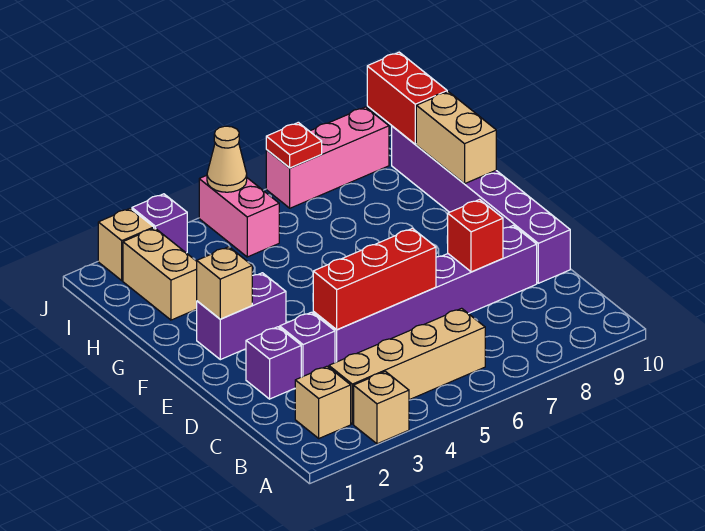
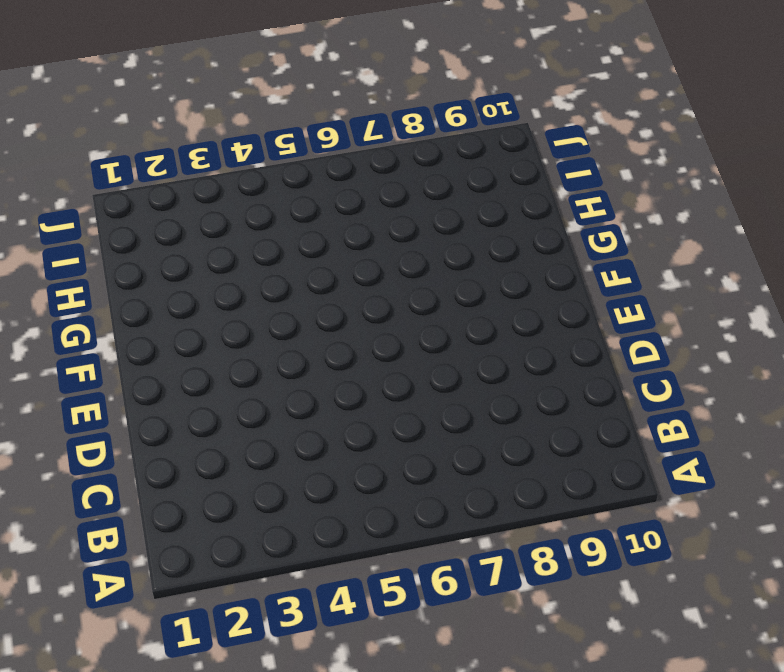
none -> tan 1x1 brick [354,372,409,444]
none -> tan 1x1 brick [295,366,351,438]
none -> tan 1x4 brick [329,308,485,424]

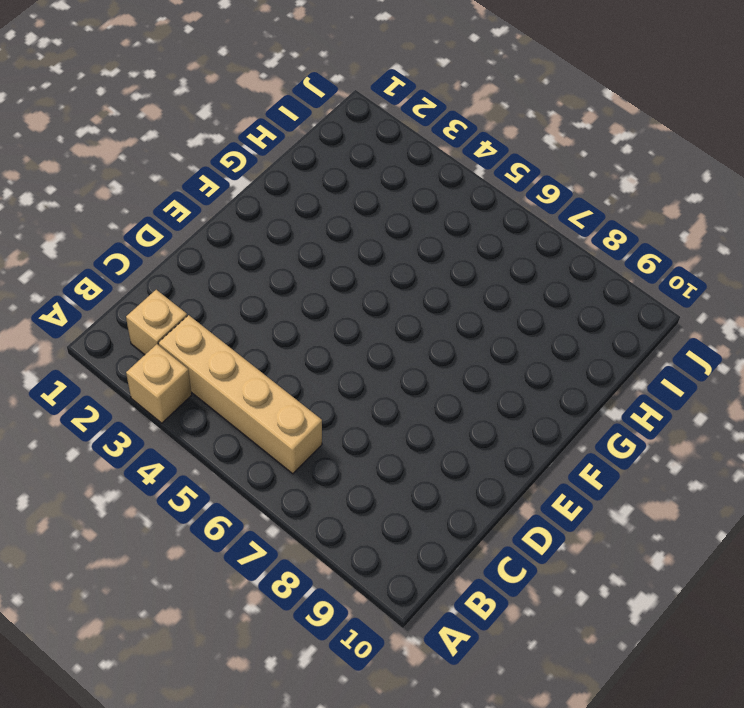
none -> purple 1x1 brick [246,327,301,399]
none -> purple 1x1 brick [280,312,335,377]
none -> purple 1x6 brick [313,226,537,363]

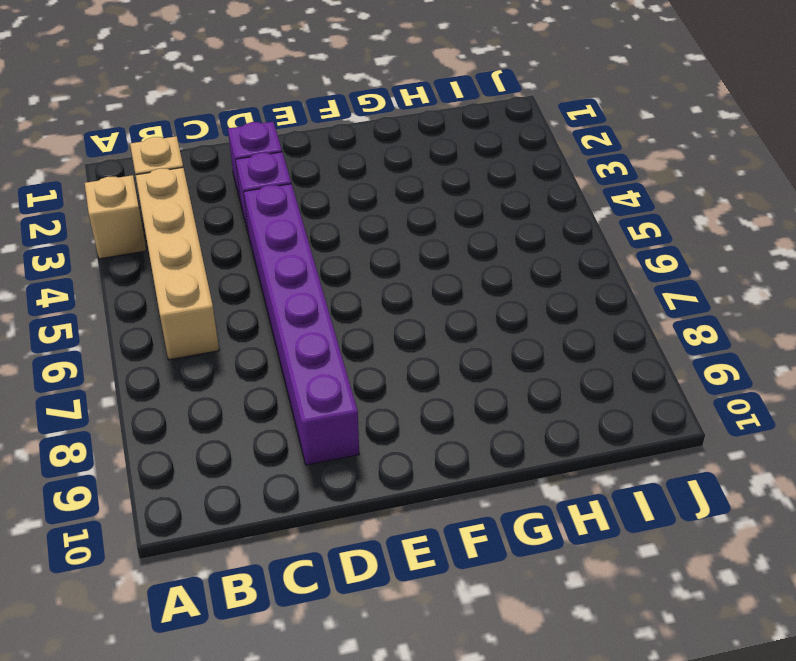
none -> purple 1x6 brick [392,126,570,283]
none -> purple 1x2 brick [197,273,286,360]
none -> tan 1x2 brick [123,228,197,320]

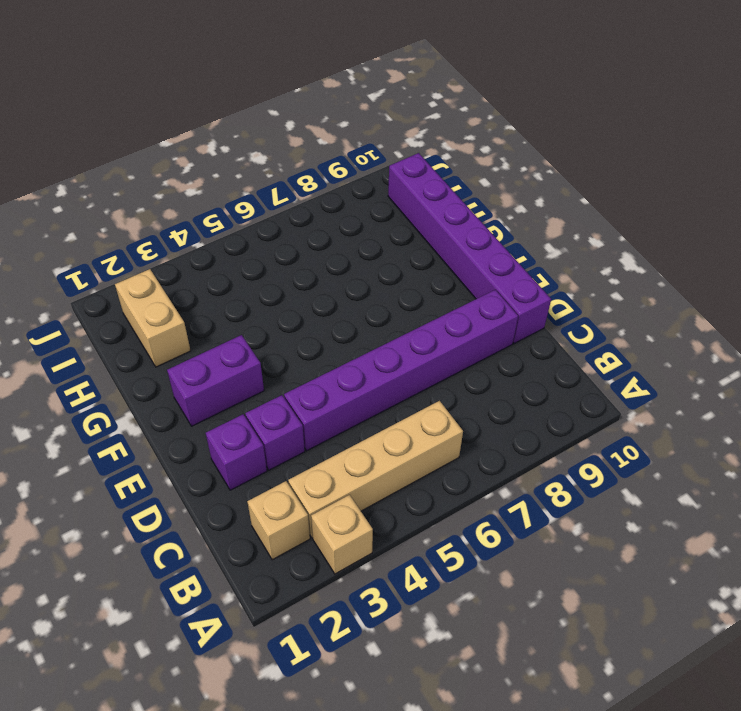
none -> pink 1x2 brick [199,175,279,257]
none -> tan 1x1 brick [98,208,154,280]
none -> purple 1x1 brick [132,194,187,253]

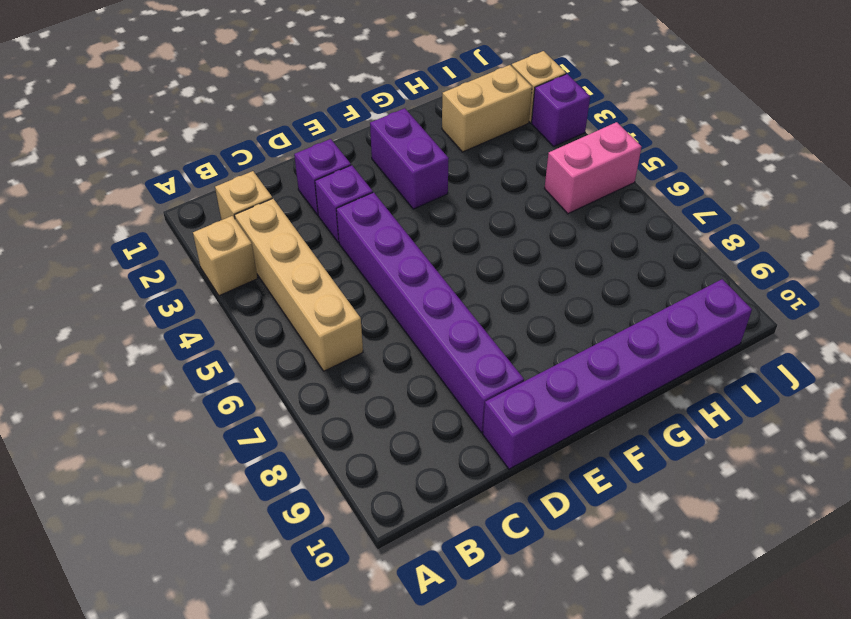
none -> pink 1x3 brick [266,107,389,208]
none -> red 1x3 brick [313,228,436,330]
none -> red 1x1 brick [447,200,503,272]

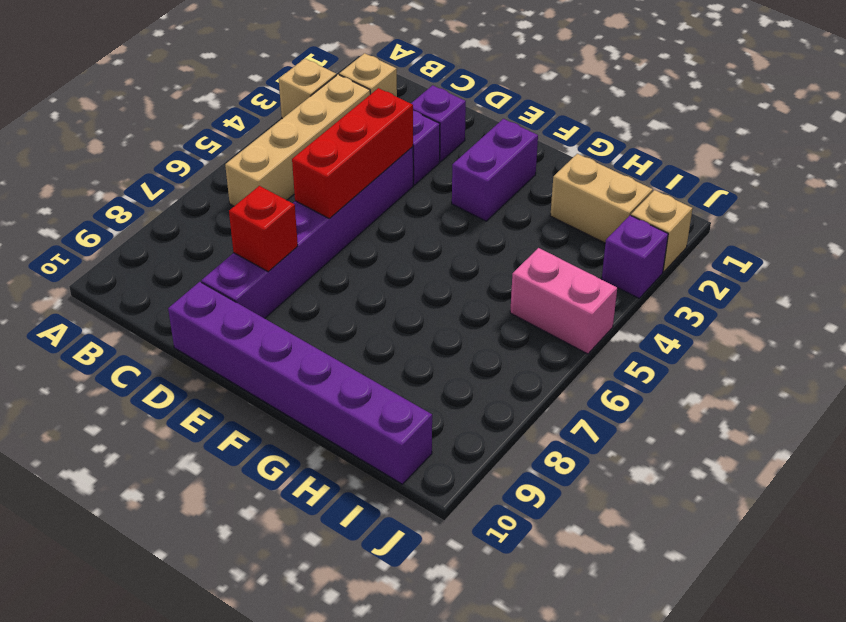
none -> pink 1x3 brick [266,107,389,208]
none -> tan 1x1 brick [197,247,252,319]
none -> tan 1x2 brick [416,92,496,184]

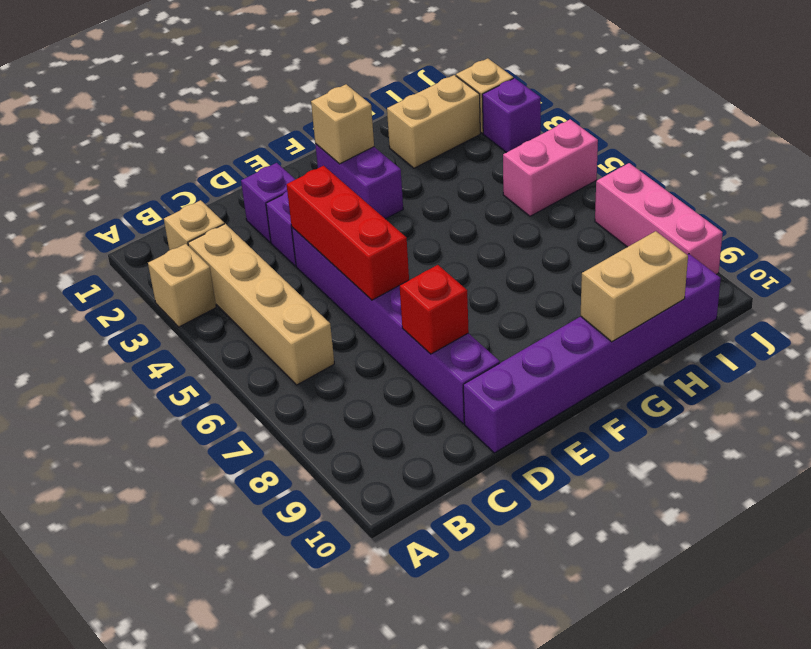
none -> red 1x2 brick [367,52,447,144]
none -> tan 1x1 cone [207,126,247,192]
none -> red 1x1 plate [266,122,322,168]

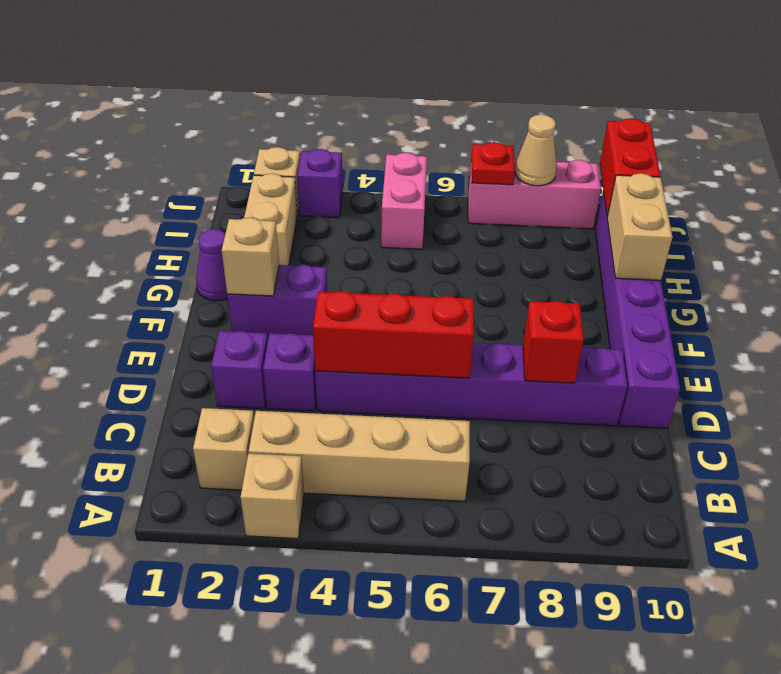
purple 1x1 cone [196,229,228,301] -> none
tan 1x1 cone [515,115,557,186] -> tan 1x1 cone moved to [207,126,247,192]

